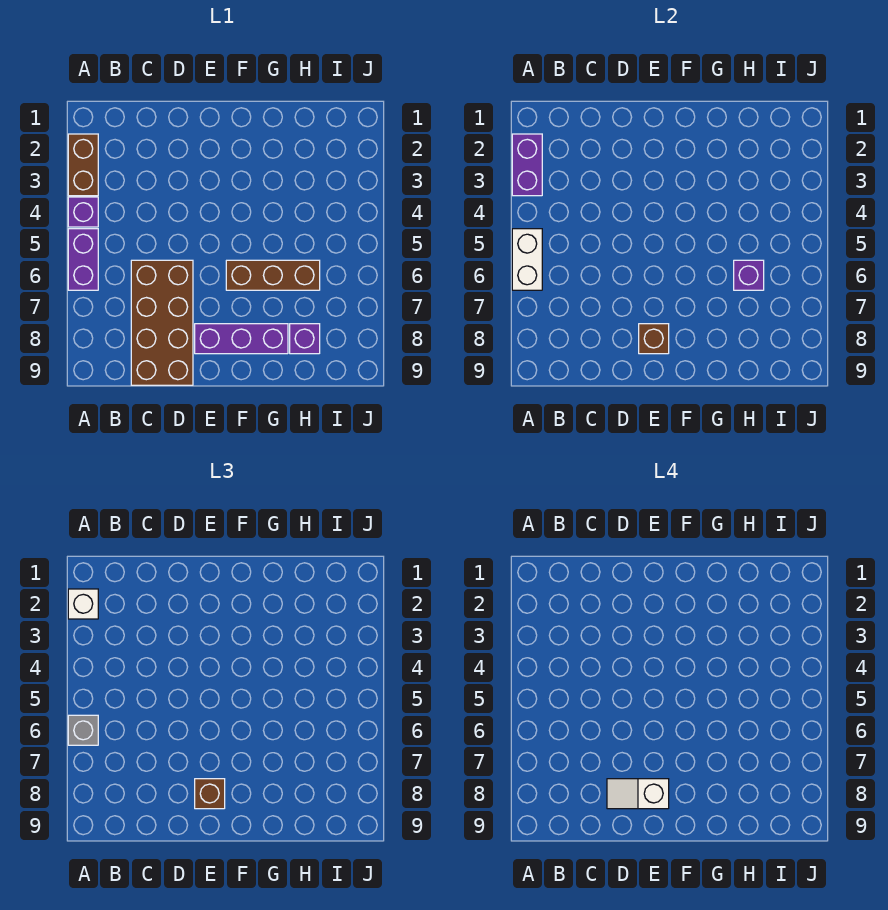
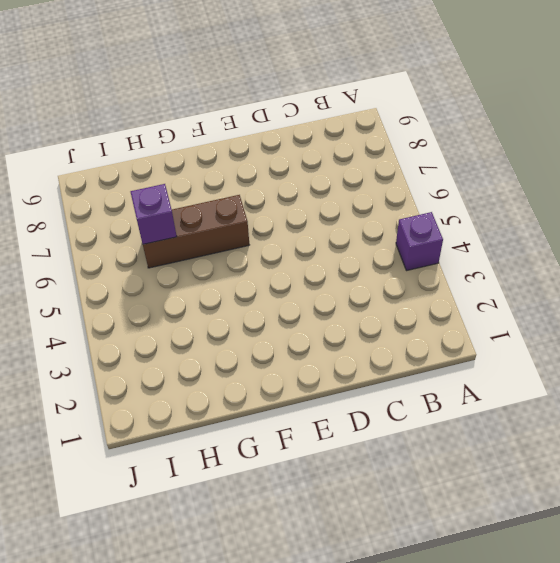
none -> brown 1x2 brick [68,134,98,196]
none -> purple 1x2 brick [68,229,98,290]
none -> brown 2x4 brick [131,260,193,385]

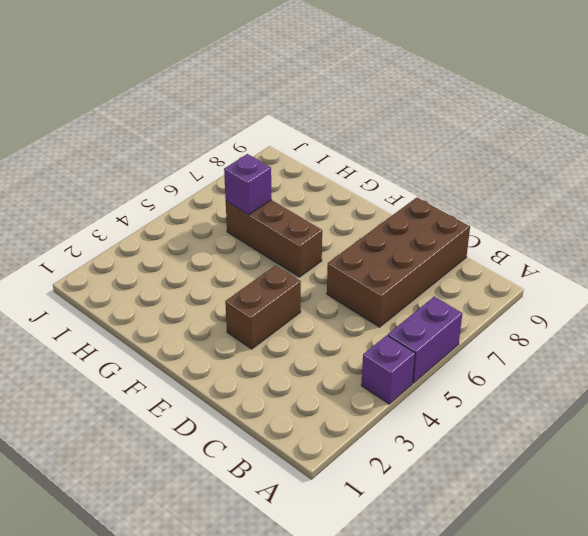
brown 1x2 brick [225,265,301,349] -> brown 1x2 brick moved to [68,134,98,196]
none -> purple 1x3 brick [195,324,288,354]
none -> purple 1x1 brick [290,324,320,354]
none -> purple 1x2 brick [512,134,542,196]

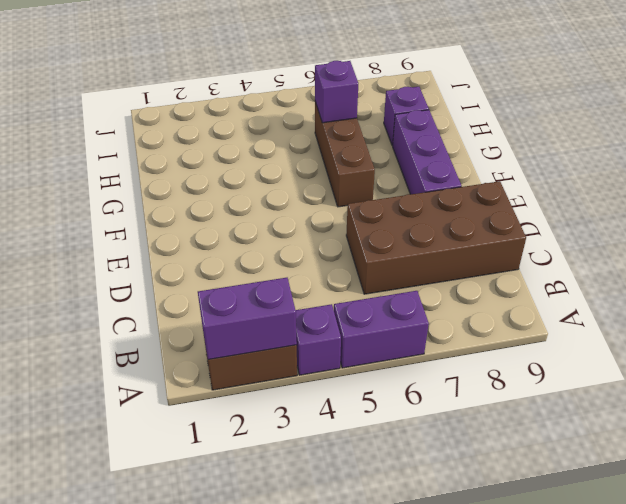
none -> white 1x2 brick [512,229,542,290]
none -> brown 1x1 brick [639,324,669,354]
none -> white 1x1 brick [68,589,98,619]

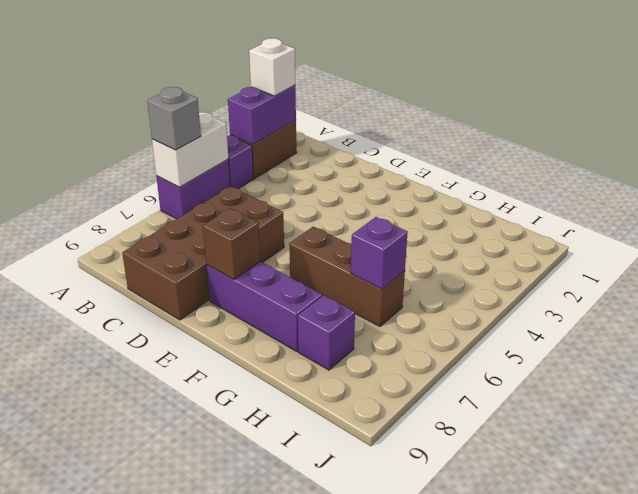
none -> brown 1x1 brick [195,779,225,809]
none -> white 1x2 slope [607,779,669,809]

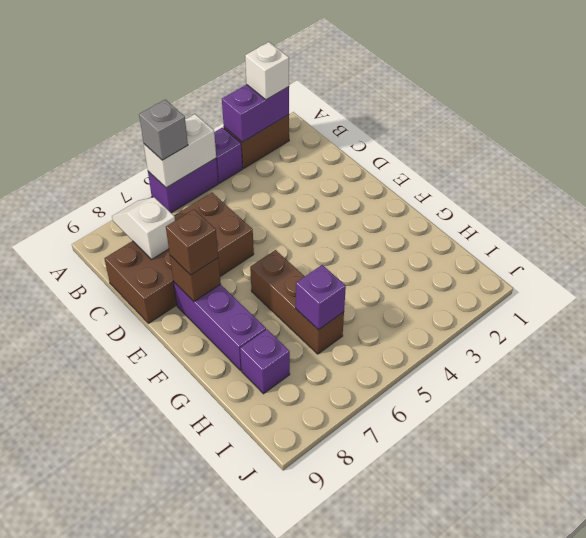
white 1x2 slope [112,197,175,259] -> white 1x2 slope moved to [607,779,669,809]

